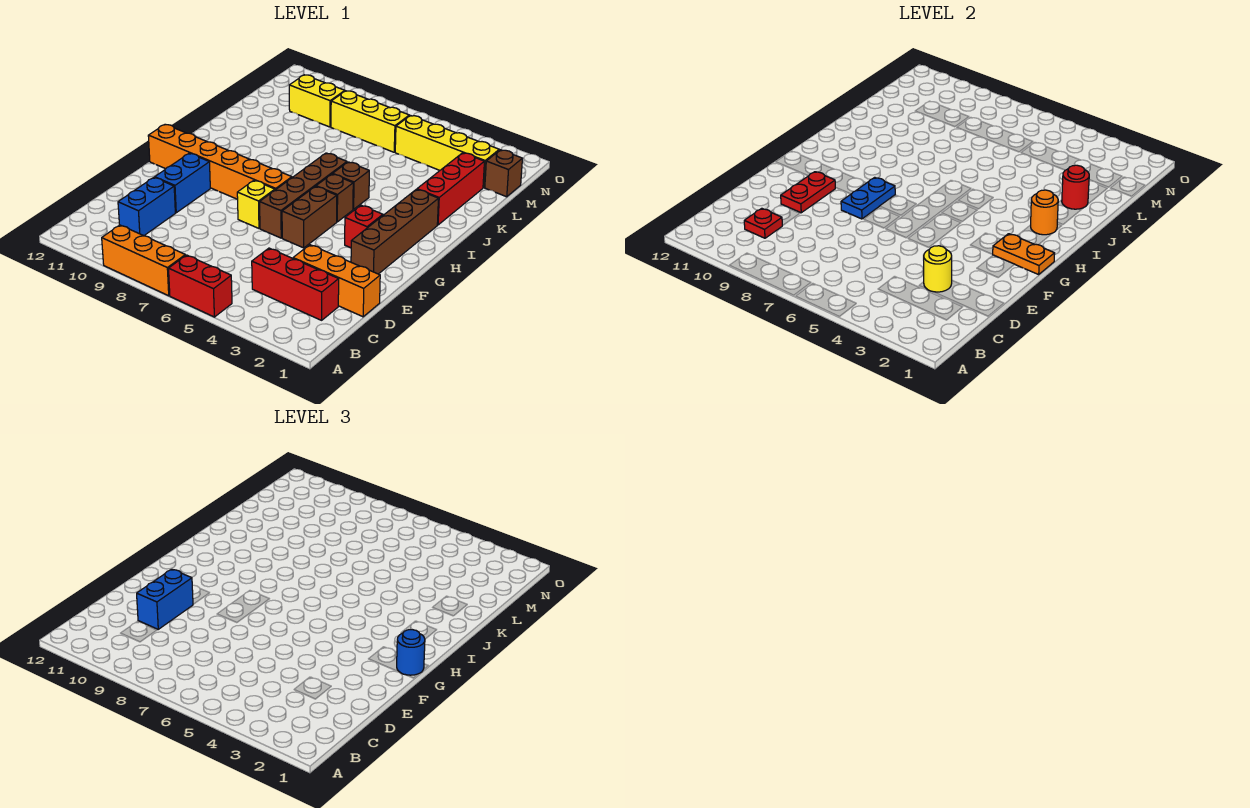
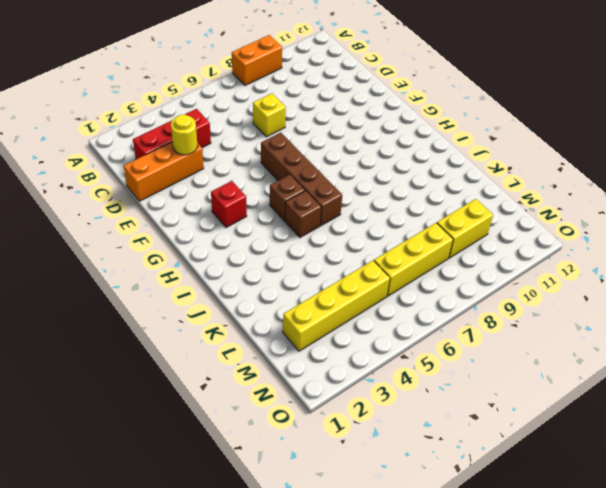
orange 1x2 brick [232,35,282,85] -> orange 1x3 brick [102,225,185,296]
yellow 1x1 brick [253,93,286,137] -> yellow 1x1 brick moved to [237,180,275,228]
none -> red 1x2 brick [169,255,232,317]
none -> blue 1x2 brick [118,177,175,236]
none -> blue 1x2 brick [155,153,210,213]

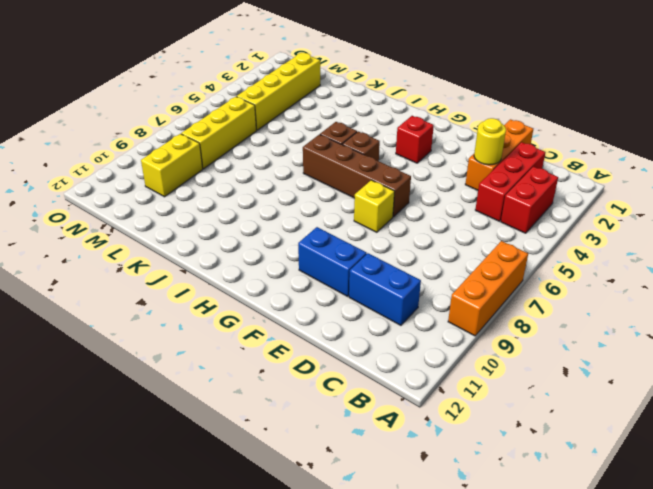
red 1x2 brick [501,167,558,233] -> red 1x2 brick moved to [169,255,232,317]
none -> brown 1x4 brick [351,189,438,274]
none -> brown 1x2 brick [282,186,337,248]
none -> orange 1x6 brick [148,125,292,199]

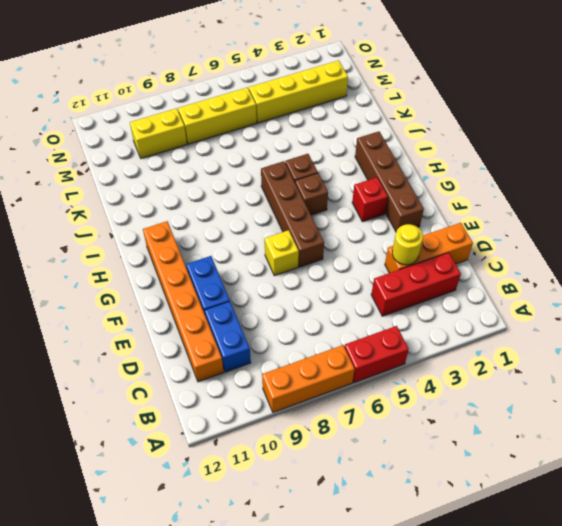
orange 1x6 brick [143,221,224,382] -> orange 1x6 brick turned to [148,125,292,199]
none -> brown 1x2 brick [282,186,337,248]
none -> red 1x3 brick [417,153,484,225]
none -> brown 1x1 brick [485,150,522,197]

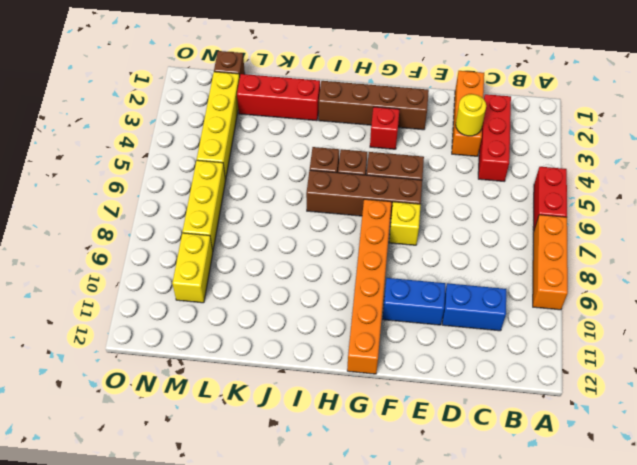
none -> red 1x1 plate [744,208,782,238]
none -> red 1x2 plate [781,172,835,213]
none -> blue 1x2 plate [841,177,895,219]

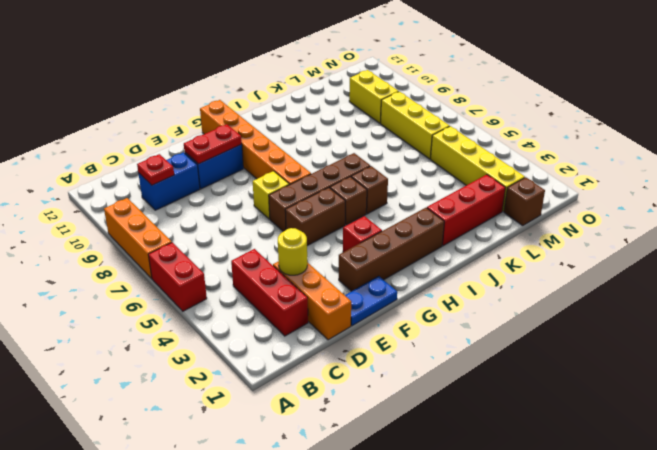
blue 1x2 plate [345,276,397,326] -> blue 1x2 plate moved to [841,177,895,219]
none -> orange 1x2 plate [993,234,1055,274]
none -> orange 1x1 round brick [1031,190,1058,235]
none -> red 1x1 round brick [1062,165,1089,209]

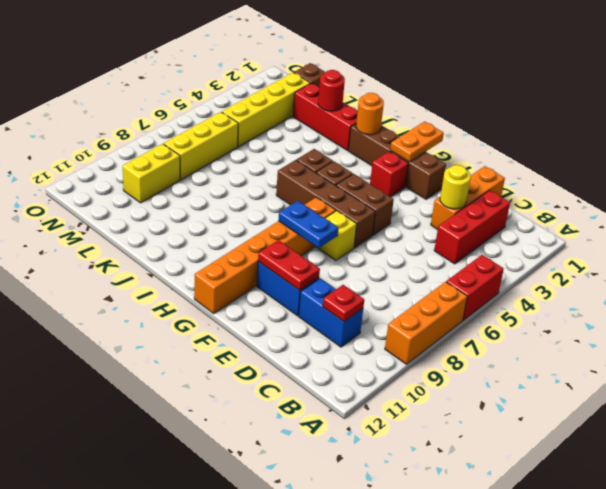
none -> blue 1x2 brick [137,569,193,629]
none -> blue 1x1 round brick [397,630,425,675]

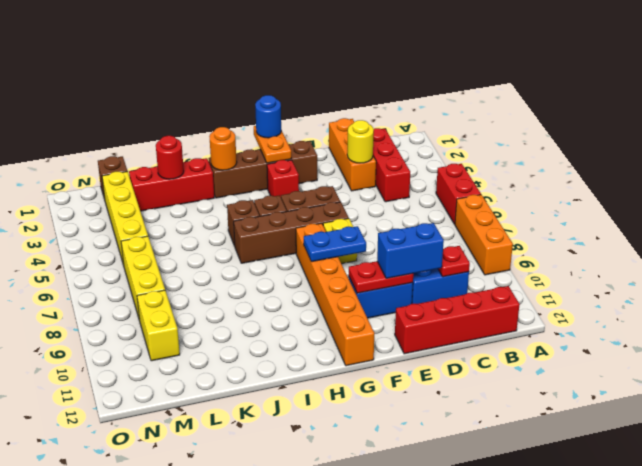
red 1x4 brick [395,286,520,354] -> none

